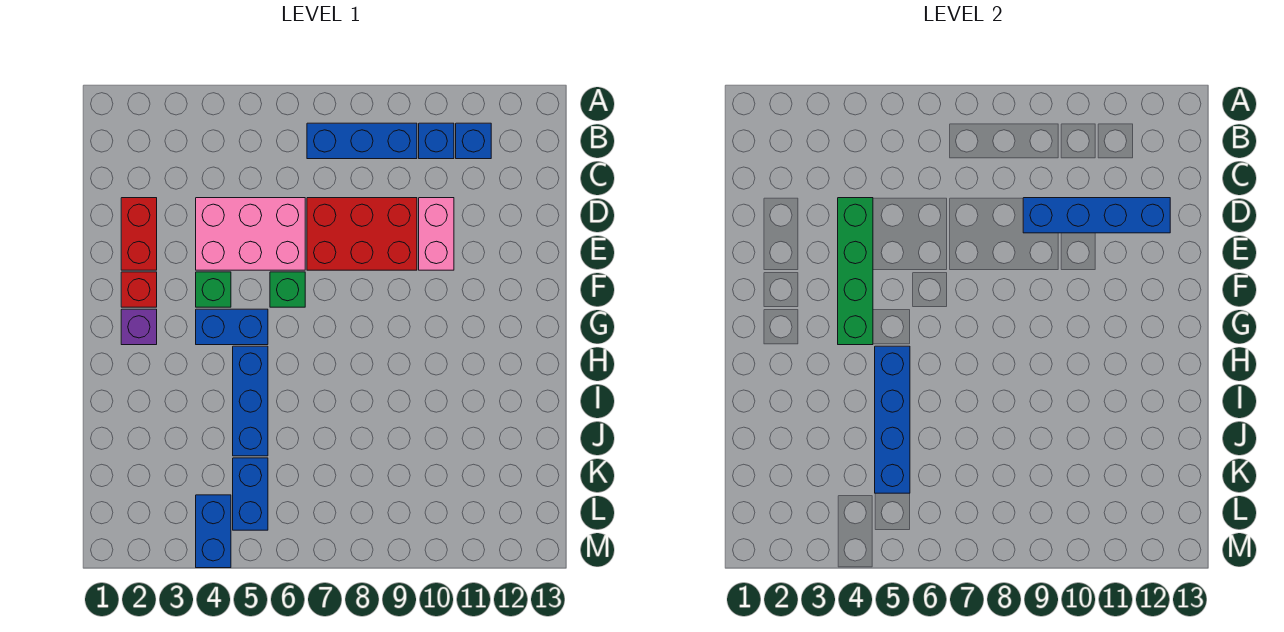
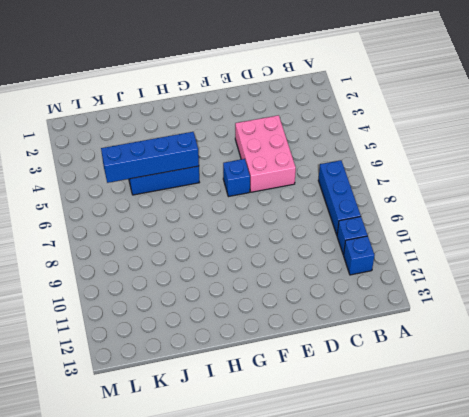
blue 1x1 brick [223,159,250,197] -> green 1x1 brick [270,272,305,307]
none -> red 1x2 brick [121,198,157,270]
none -> red 2x3 brick [307,198,417,270]
none -> pink 1x2 brick [419,198,454,270]

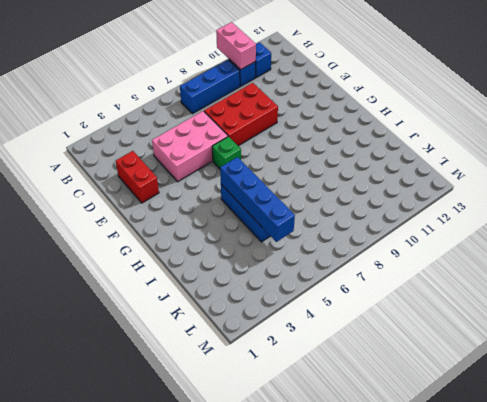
pink 1x2 brick [216,22,256,70] -> pink 1x2 brick moved to [419,198,454,270]
none -> red 1x1 brick [121,272,157,307]
none -> green 1x1 brick [196,272,231,307]
none -> purple 1x1 brick [121,309,157,345]

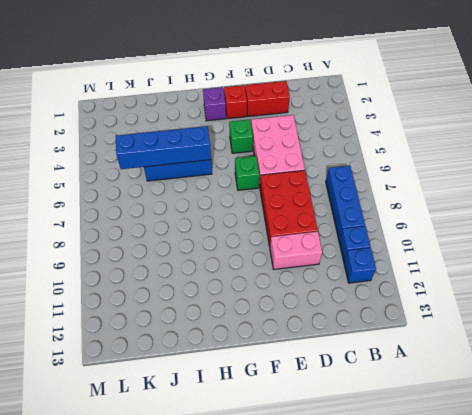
none -> blue 1x2 brick [196,309,268,345]
none -> blue 1x2 brick [233,458,268,530]
none -> blue 1x2 brick [196,495,231,568]

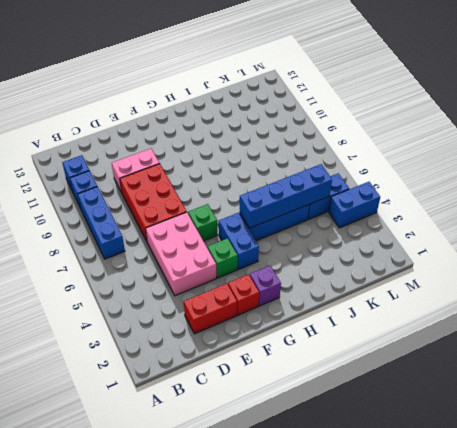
none -> green 1x4 brick [838,198,873,345]
none -> blue 1x4 brick [1023,198,1170,233]

